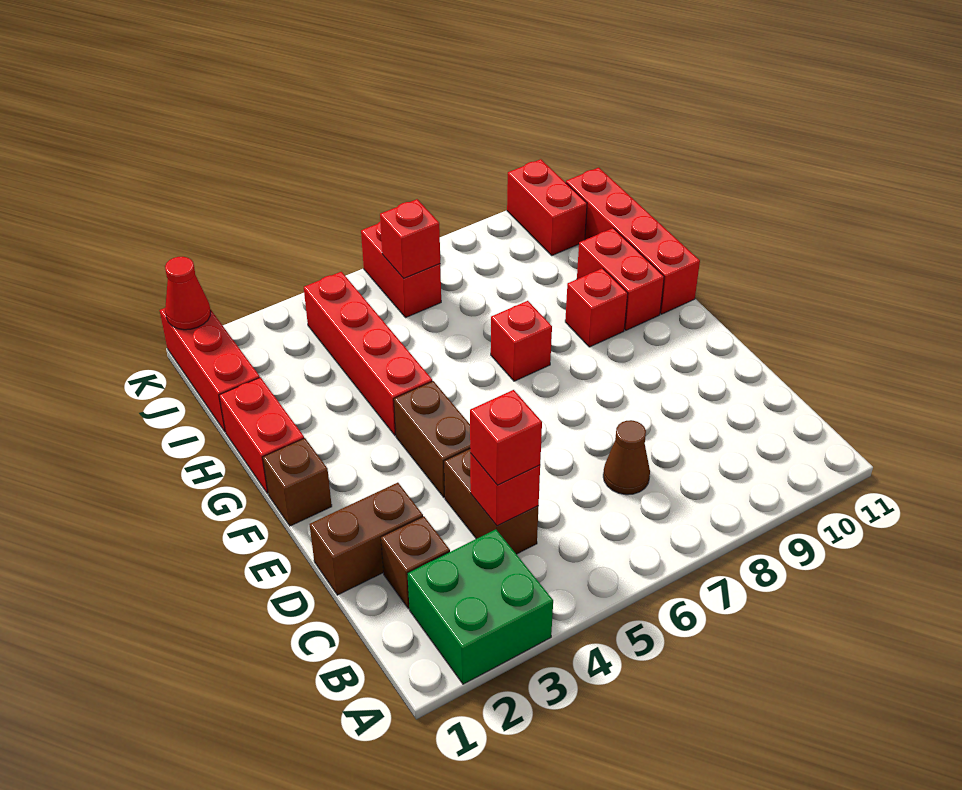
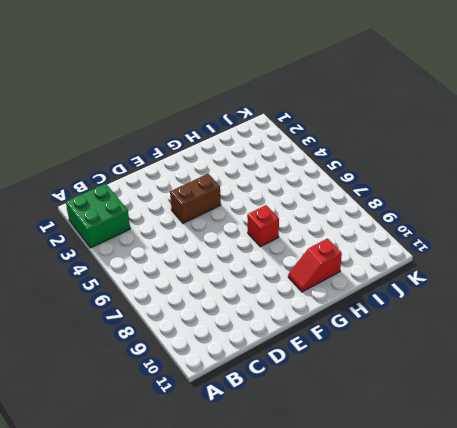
red 1x2 slope [288,239,342,292] -> red 1x2 brick [577,228,664,330]
none -> brown 1x1 brick [381,516,450,608]
none -> brown 1x2 brick [444,449,539,554]
none -> brown 1x1 cone [603,420,650,495]

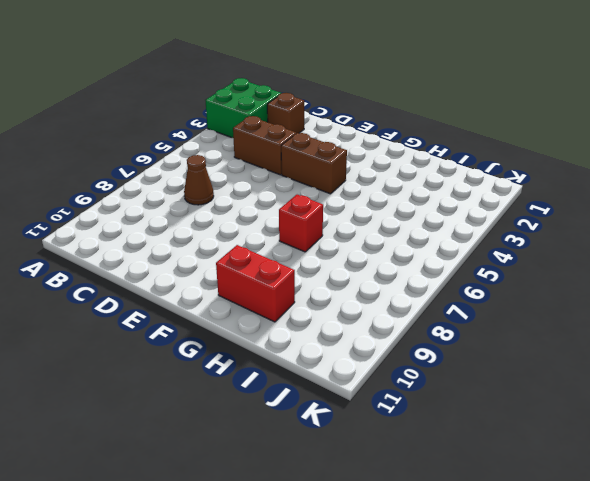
none -> brown 1x2 brick [309,483,423,595]
none -> brown 1x1 brick [263,438,332,526]
none -> red 1x2 brick [219,377,304,494]

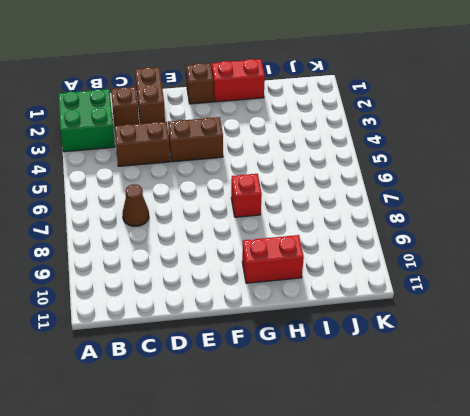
none -> red 1x4 brick [304,272,432,435]
none -> red 1x1 brick [565,268,628,347]
none -> red 1x4 brick [566,168,700,314]

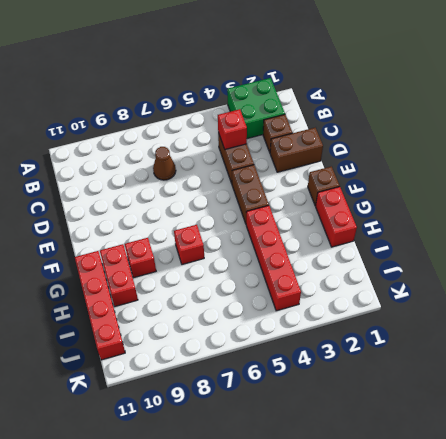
none -> red 1x3 brick [160,308,260,432]
none -> red 1x2 brick [361,222,441,318]
none -> red 1x2 brick [507,159,587,255]

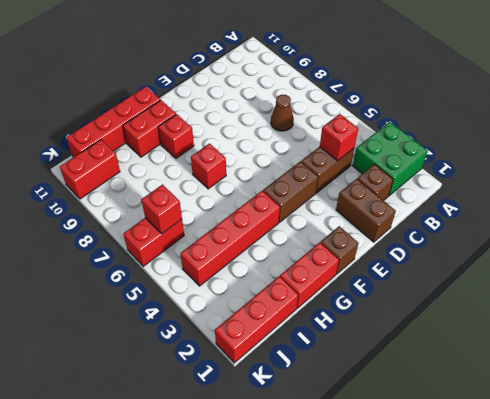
none -> red 1x1 cone [165,257,211,330]
none -> red 1x1 brick [470,390,542,485]

